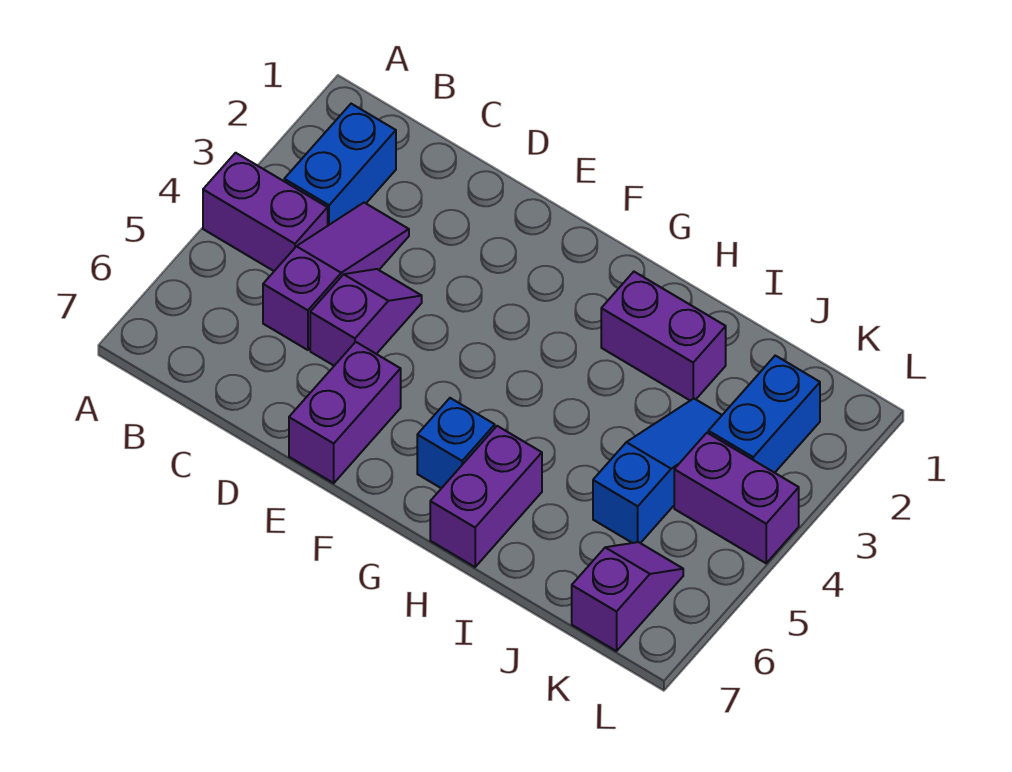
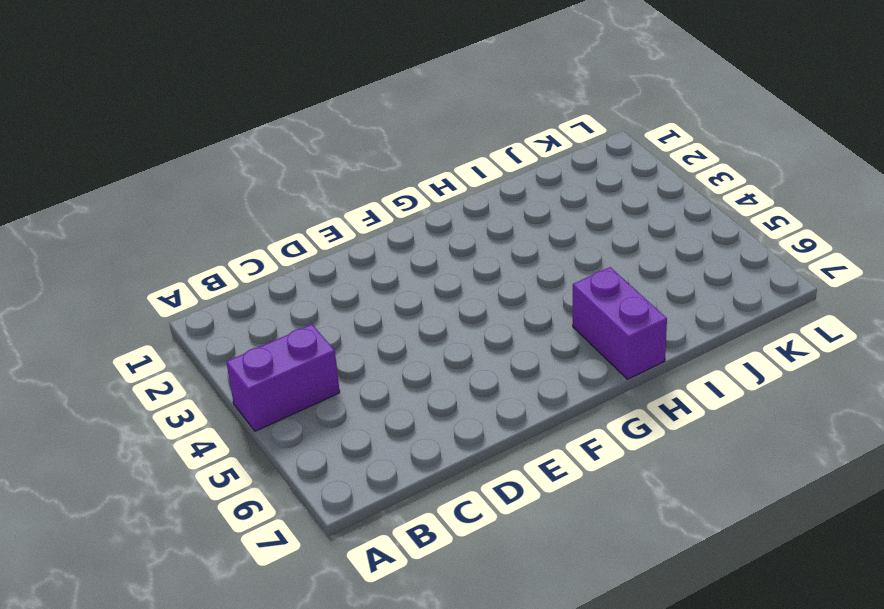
none -> blue 1x2 brick [284,104,396,225]
none -> purple 1x3 slope [263,203,409,350]
none -> purple 1x2 slope [310,269,422,366]

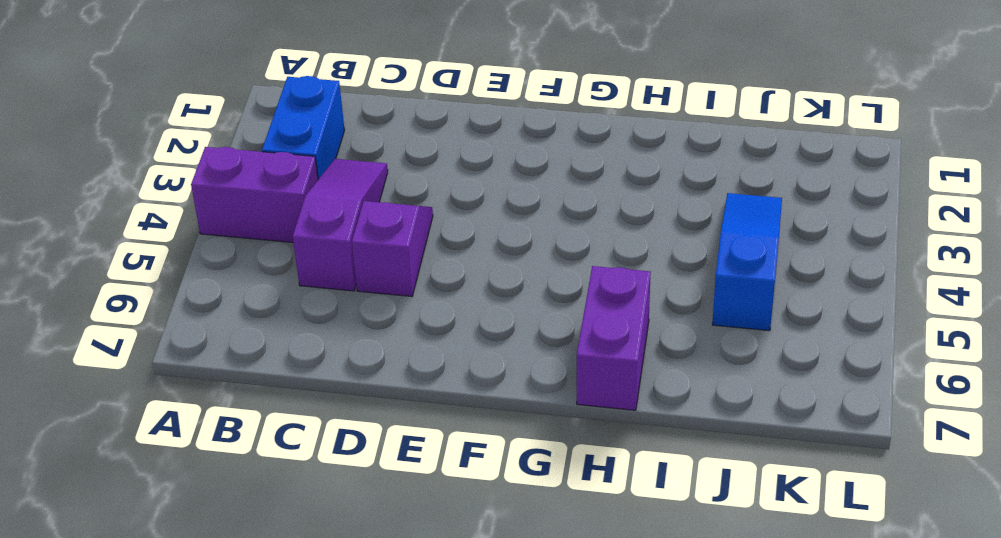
none -> purple 1x2 brick [289,342,401,483]
none -> blue 1x1 brick [417,398,495,488]
none -> purple 1x2 brick [601,272,726,401]

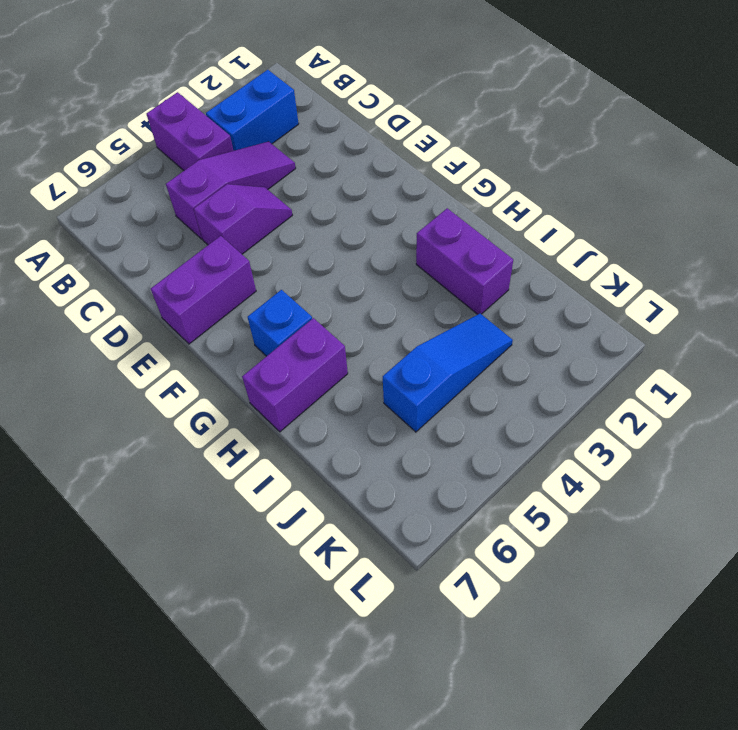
none -> blue 1x2 brick [708,356,820,473]
none -> purple 1x2 brick [674,433,799,563]
none -> purple 1x2 slope [572,542,683,651]

